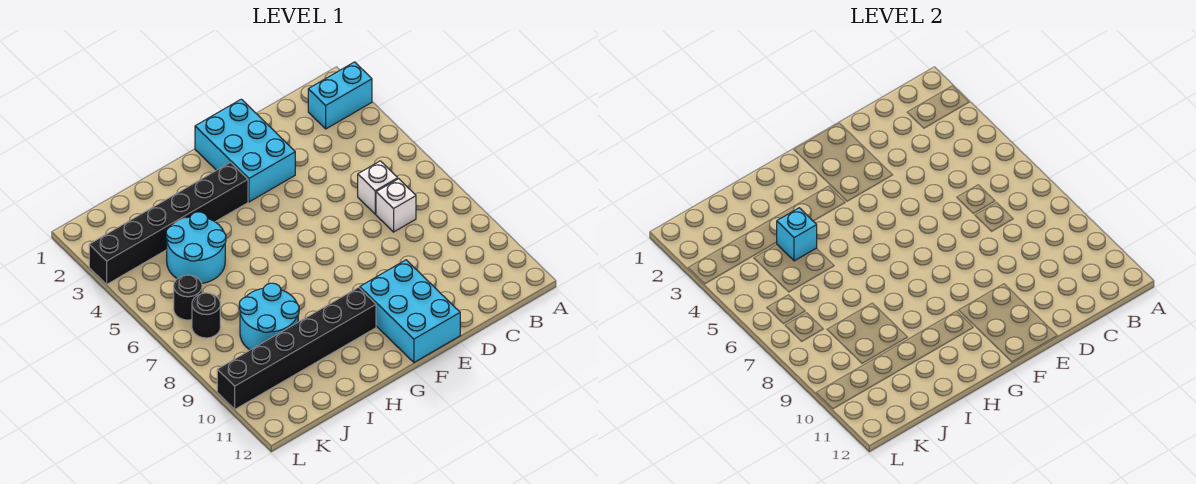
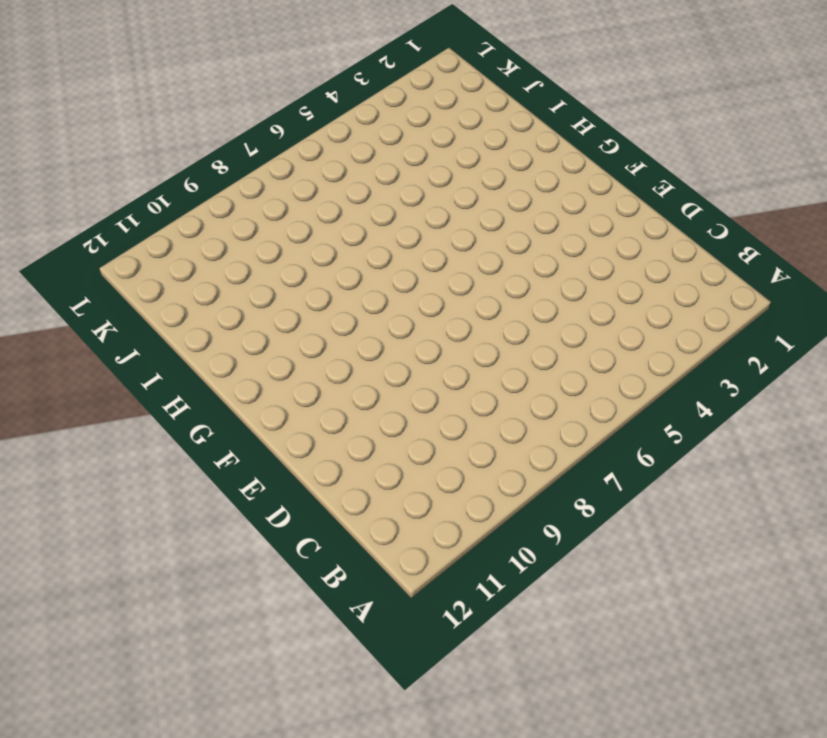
none -> cyan 1x2 brick [308,62,372,129]
none -> white 1x1 brick [358,161,398,214]
none -> white 1x1 brick [376,179,416,232]

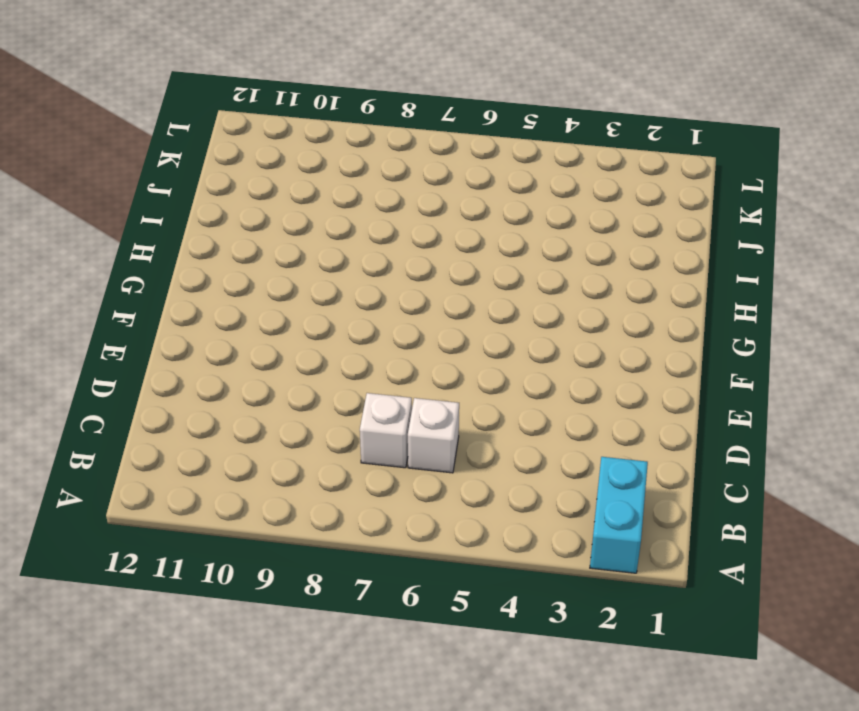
none -> cyan 2x3 brick [195,99,295,202]
none -> cyan 2x3 brick [360,260,460,362]
none -> black 1x6 brick [89,162,248,284]

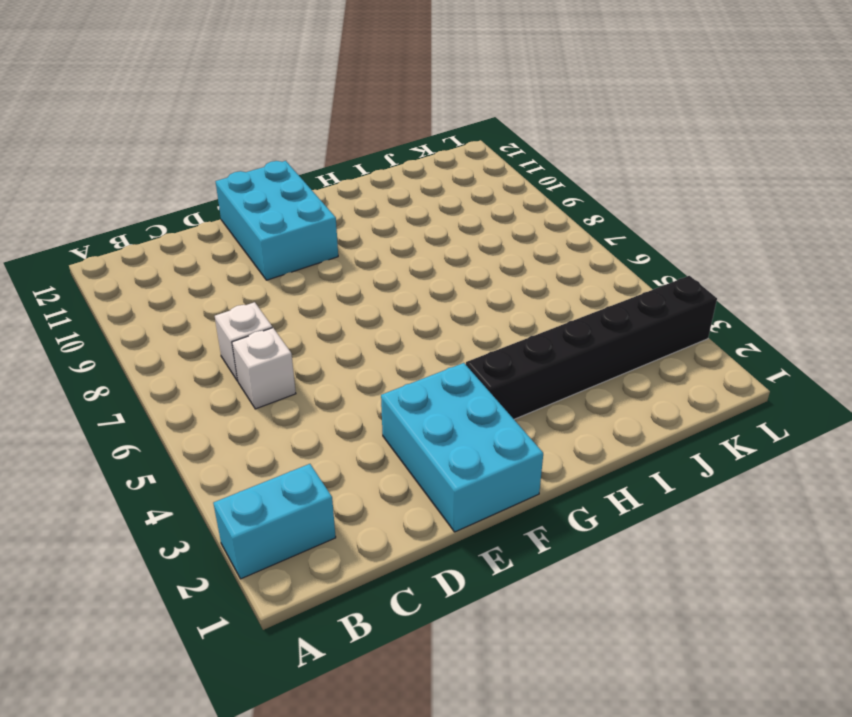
none -> black 1x6 brick [217,287,376,409]
none -> cyan 2x2 round brick [166,212,226,283]
none -> cyan 2x2 round brick [239,283,299,350]

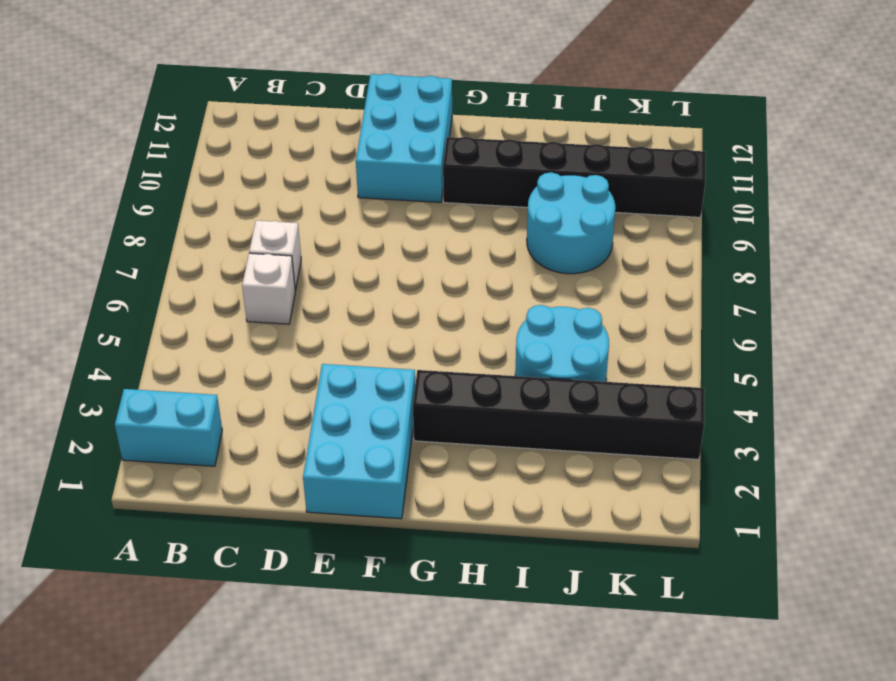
none -> black 1x1 round brick [174,275,202,320]
none -> black 1x1 round brick [192,293,220,338]
none -> cyan 1x1 brick [776,208,817,261]

